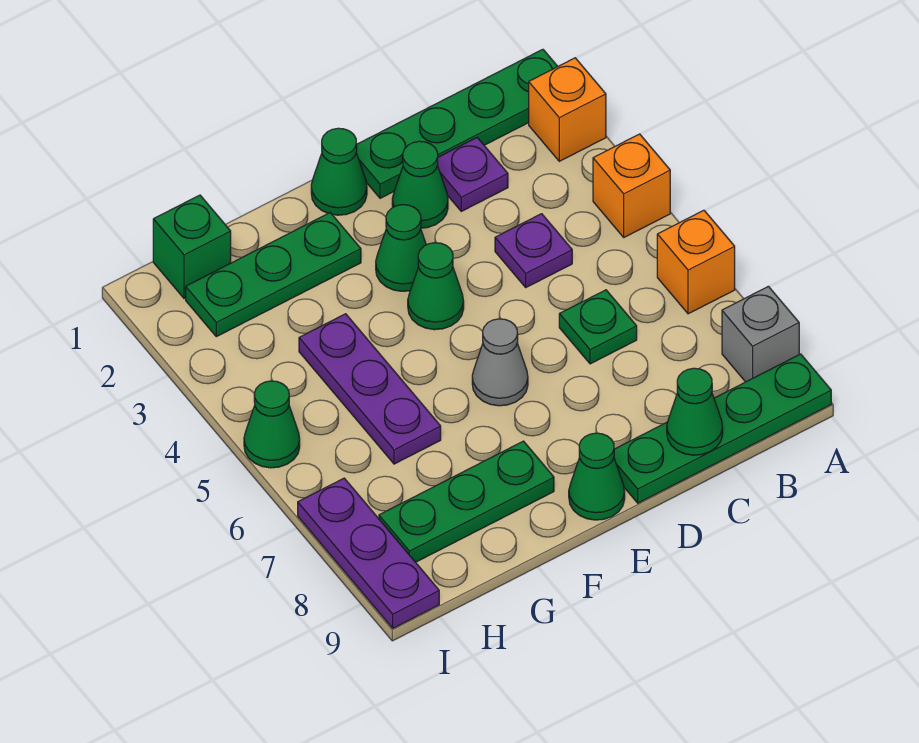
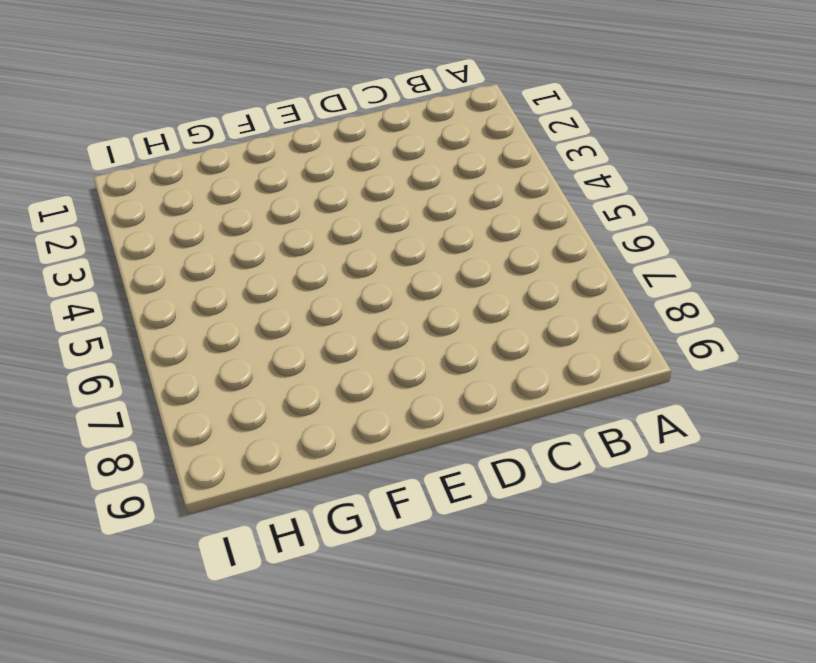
none -> green 1x4 plate [356,49,558,198]
none -> orange 1x1 brick [529,58,606,161]
none -> orange 1x1 brick [593,134,670,237]

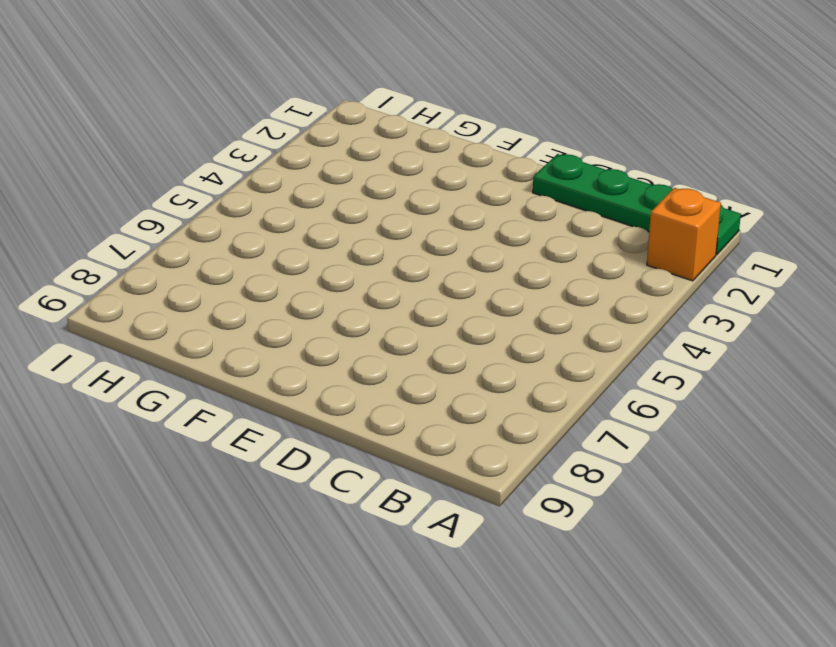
none -> orange 1x1 brick [593,134,670,237]
none -> orange 1x1 brick [657,210,735,314]
none -> grey 1x1 brick [722,286,799,382]

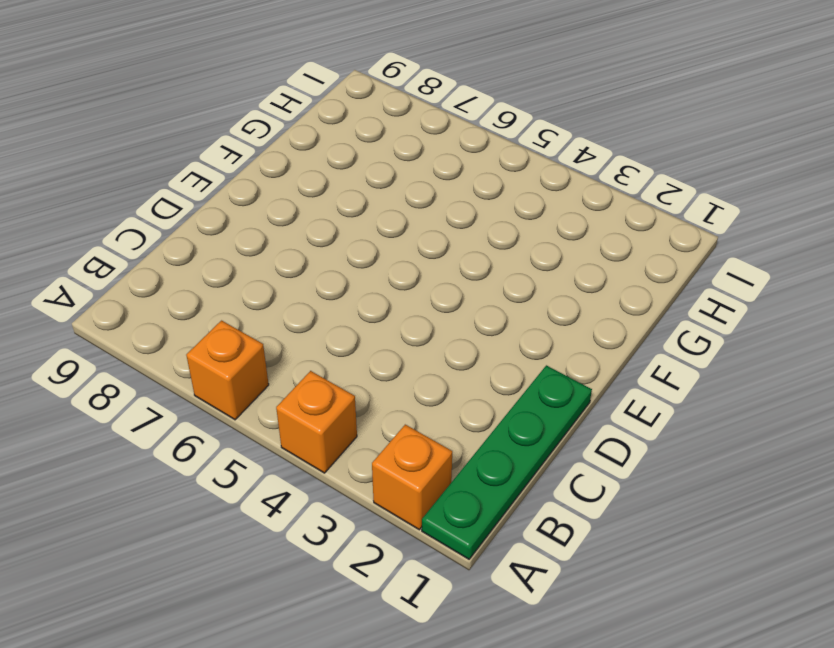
none -> grey 1x1 brick [722,286,799,382]
none -> green 1x4 plate [614,354,831,503]
none -> purple 1x1 plate [438,138,508,211]

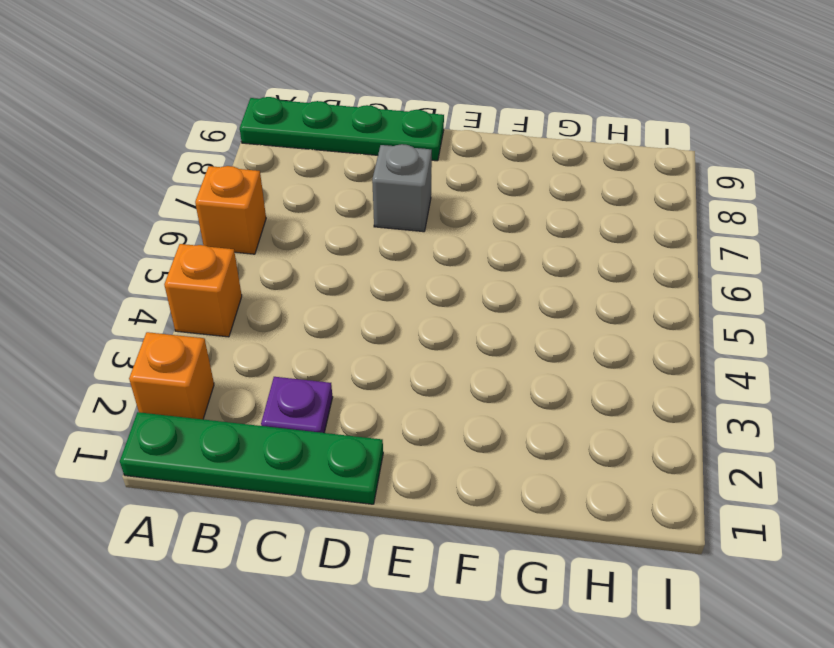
grey 1x1 brick [372,144,432,232] -> grey 1x1 brick moved to [722,286,799,382]
none -> purple 1x1 plate [495,214,572,287]
none -> green 1x1 plate [559,290,637,364]
none -> green 1x1 cone [392,141,448,228]

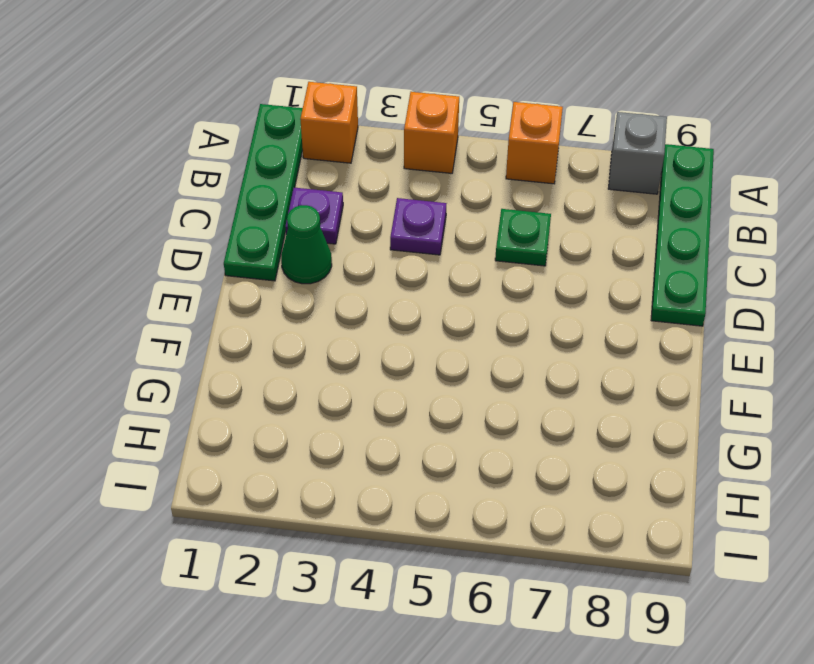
none -> green 1x1 cone [311,128,367,215]
none -> green 1x1 cone [376,205,426,291]
none -> green 1x1 cone [408,243,464,330]

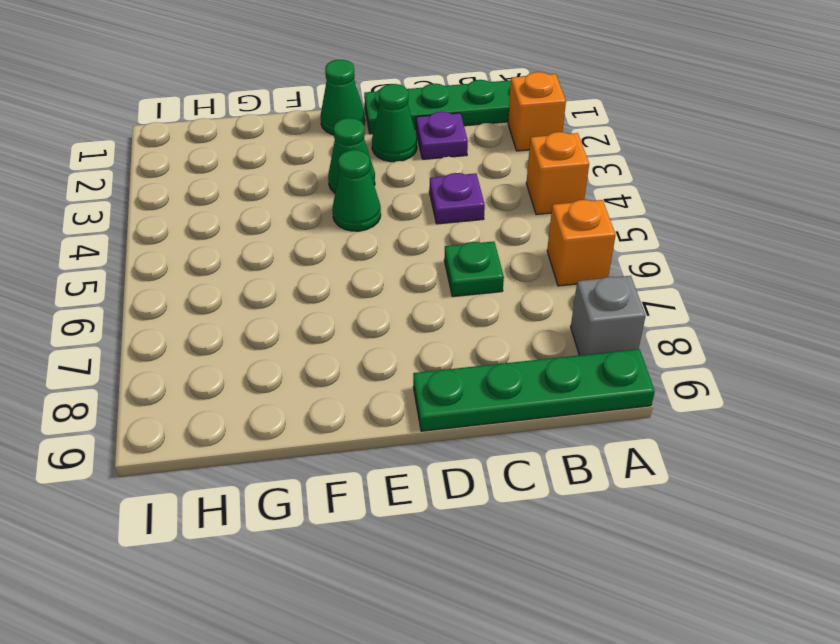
none -> grey 1x1 cone [472,319,528,406]
none -> green 1x1 cone [569,433,625,520]
none -> green 1x3 plate [186,213,361,337]

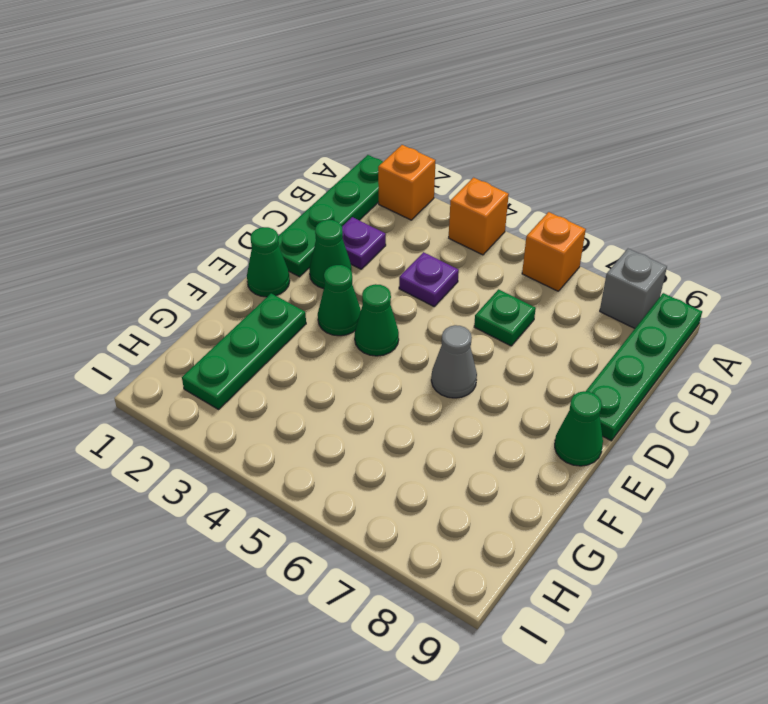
none -> green 1x3 plate [379,441,554,562]
none -> purple 1x3 plate [299,314,441,464]
none -> green 1x1 brick [153,195,231,299]

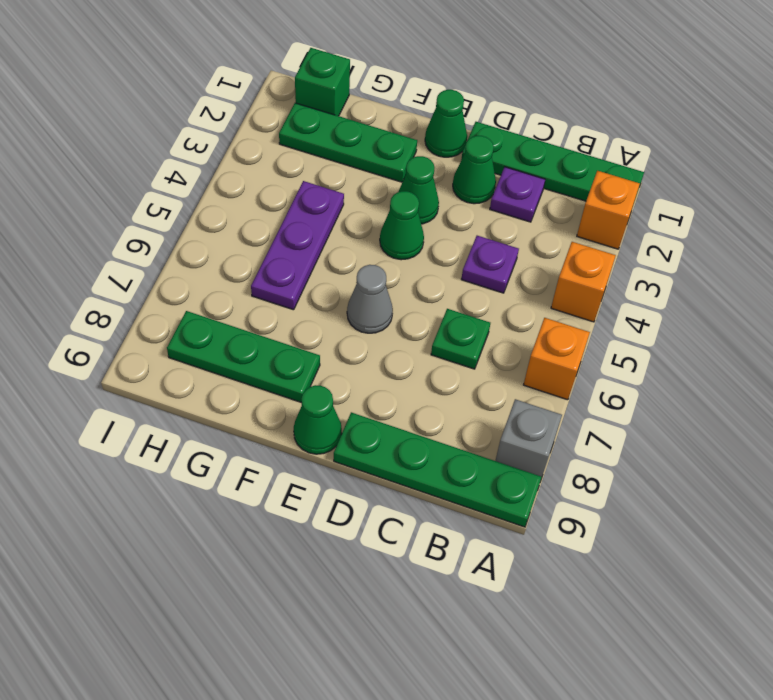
none -> green 1x1 cone [244,381,300,468]
none -> purple 1x3 plate [298,478,439,628]
none -> green 1x1 cone [667,368,723,455]

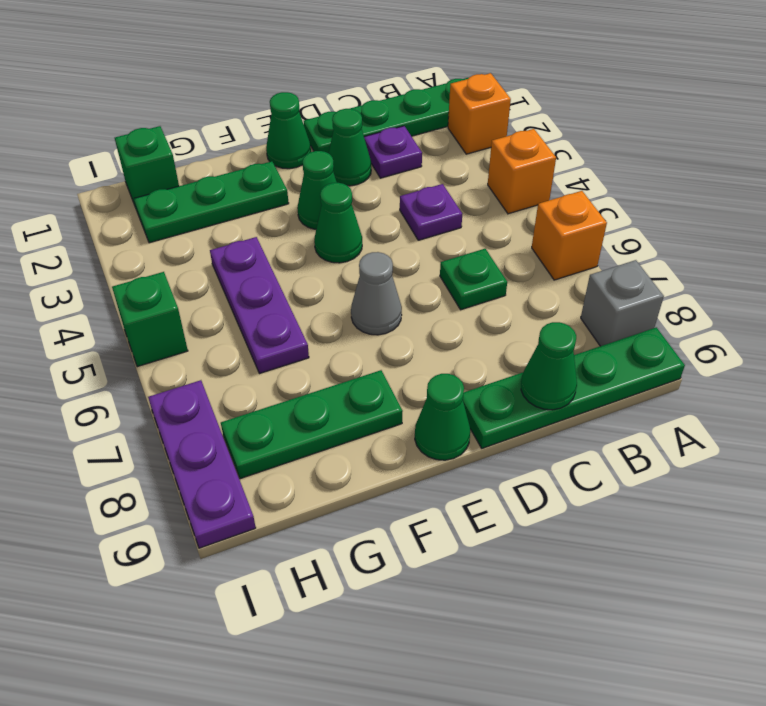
green 1x1 brick [112,272,188,367] -> green 1x1 cone [244,381,300,468]

